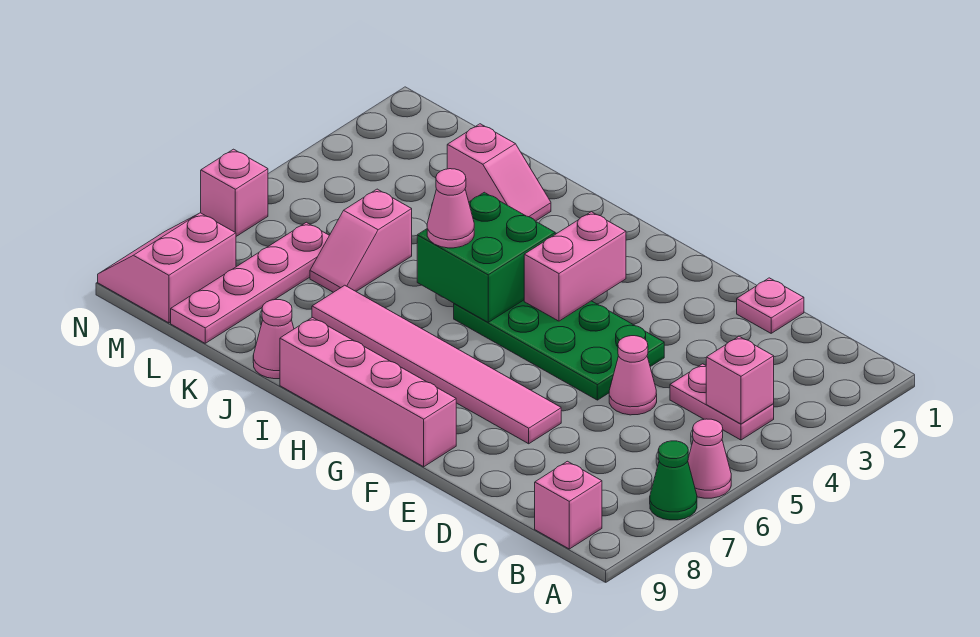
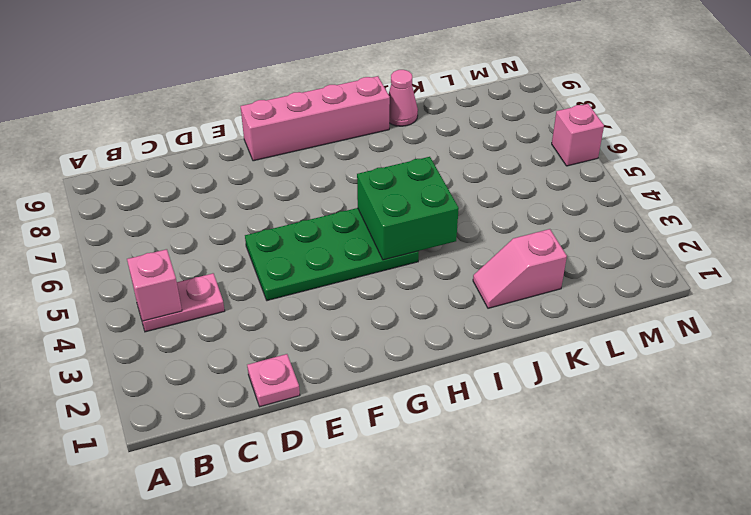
none -> pink 1x1 cone [688,419,731,498]
none -> green 1x1 cone [650,441,697,520]
none -> pink 1x1 brick [535,461,602,549]

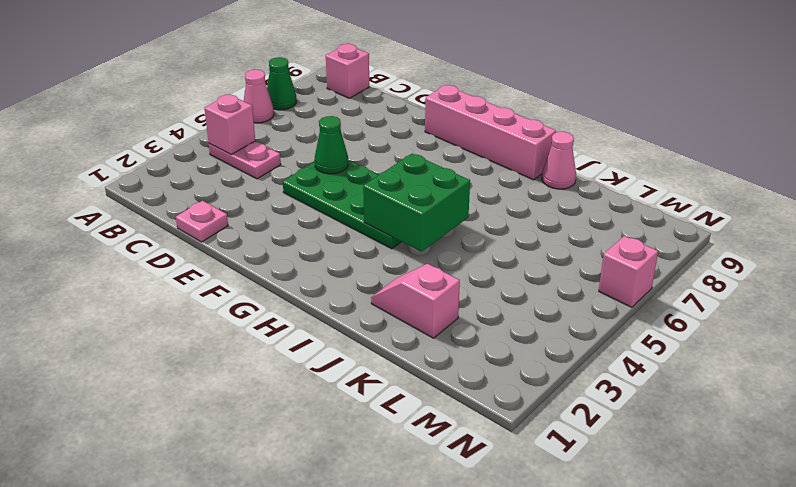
green 1x1 cone [315,116,348,174] -> none
none -> pink 1x1 cone [609,336,657,415]
none -> pink 1x6 tile [312,285,561,444]
none -> pink 1x2 slope [310,189,412,292]

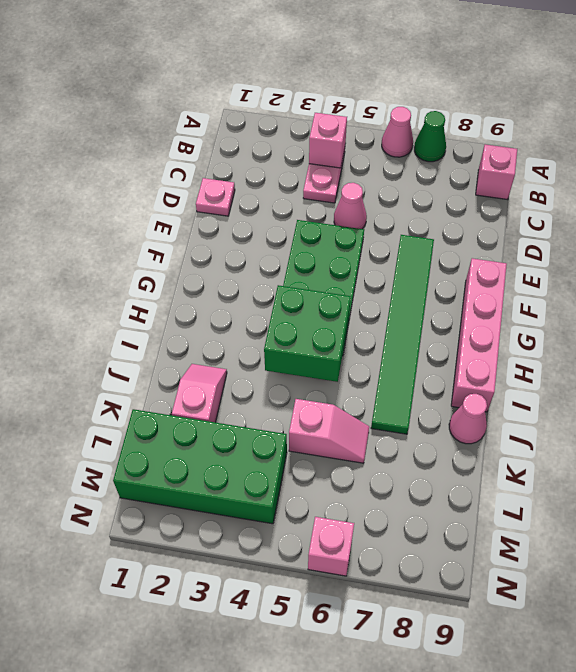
green 1x6 tile [371,235,434,434] -> pink 1x6 tile [312,285,561,444]
green 2x4 brick [113,409,287,524] -> none
none -> pink 1x4 plate [171,222,329,343]
none -> pink 2x2 slope [98,213,236,323]
none -> pink 1x2 brick [524,212,626,321]

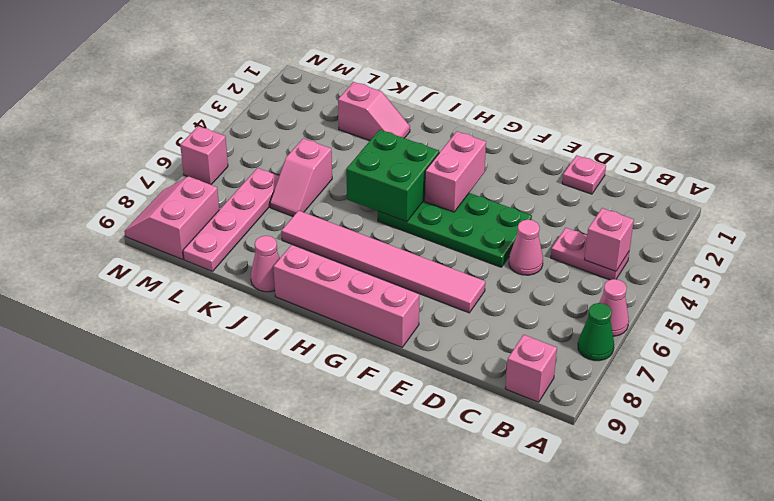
none -> pink 1x1 cone [427,169,474,248]

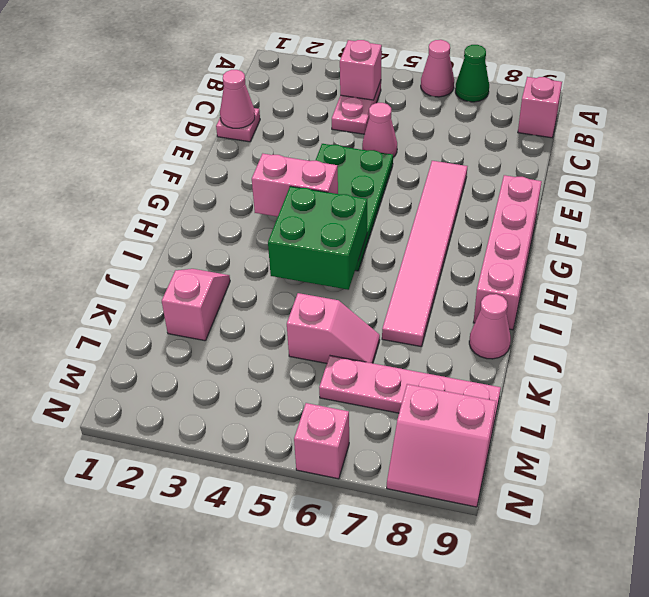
pink 1x1 cone [220,70,255,128] -> pink 1x1 cone moved to [427,169,474,248]

